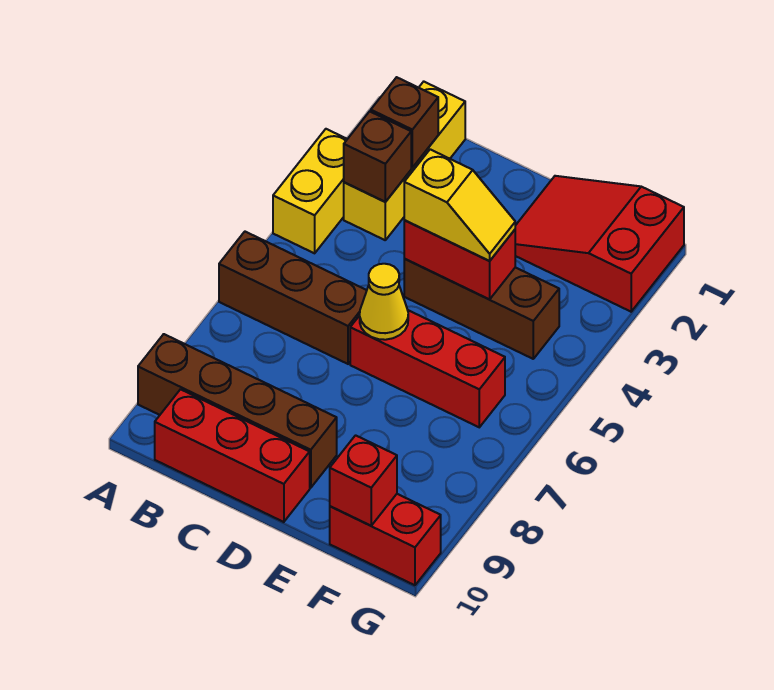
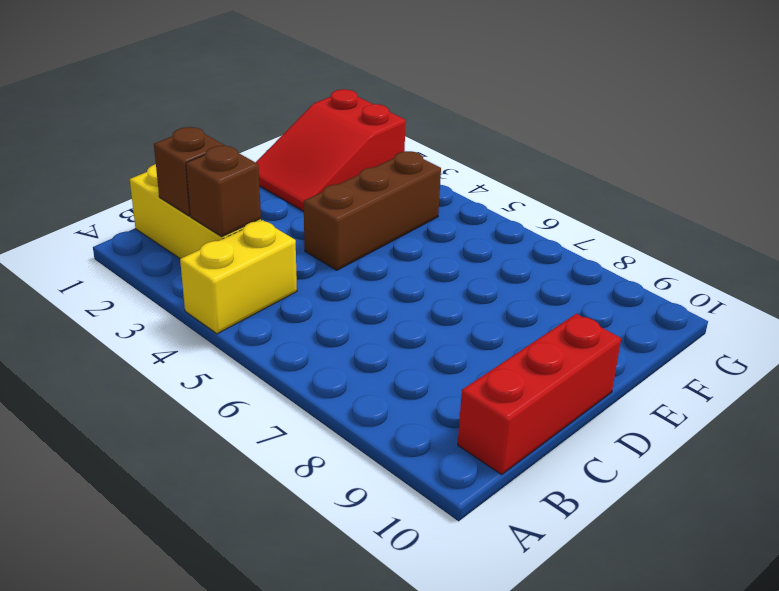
yellow 1x2 brick [180,220,297,334] -> yellow 1x2 brick turned to [273,129,347,253]
none -> brown 1x3 brick [219,232,367,364]
none -> brown 1x4 brick [138,334,337,488]
none -> red 1x3 brick [350,310,505,427]

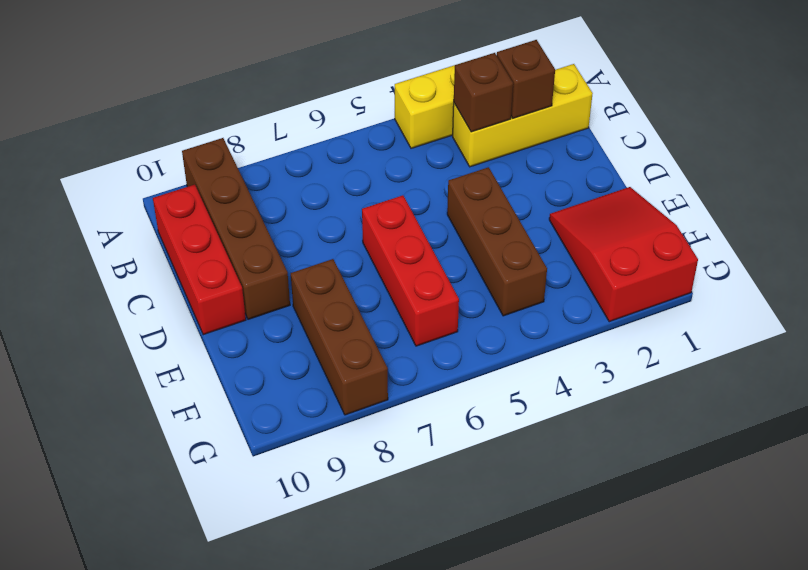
brown 1x3 brick [291,259,388,415] -> brown 1x3 brick moved to [219,232,367,364]
none -> red 1x2 brick [330,494,441,585]
none -> red 1x2 brick [404,220,515,299]
none -> yellow 1x1 cone [360,264,408,340]

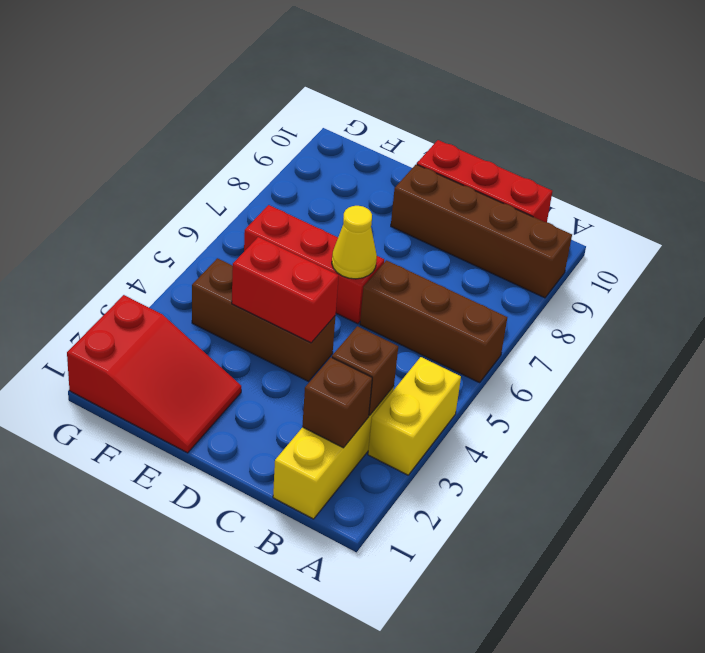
none -> red 1x2 brick [330,494,441,585]
none -> red 1x1 brick [330,435,397,526]
none -> yellow 1x2 slope [404,149,515,261]

